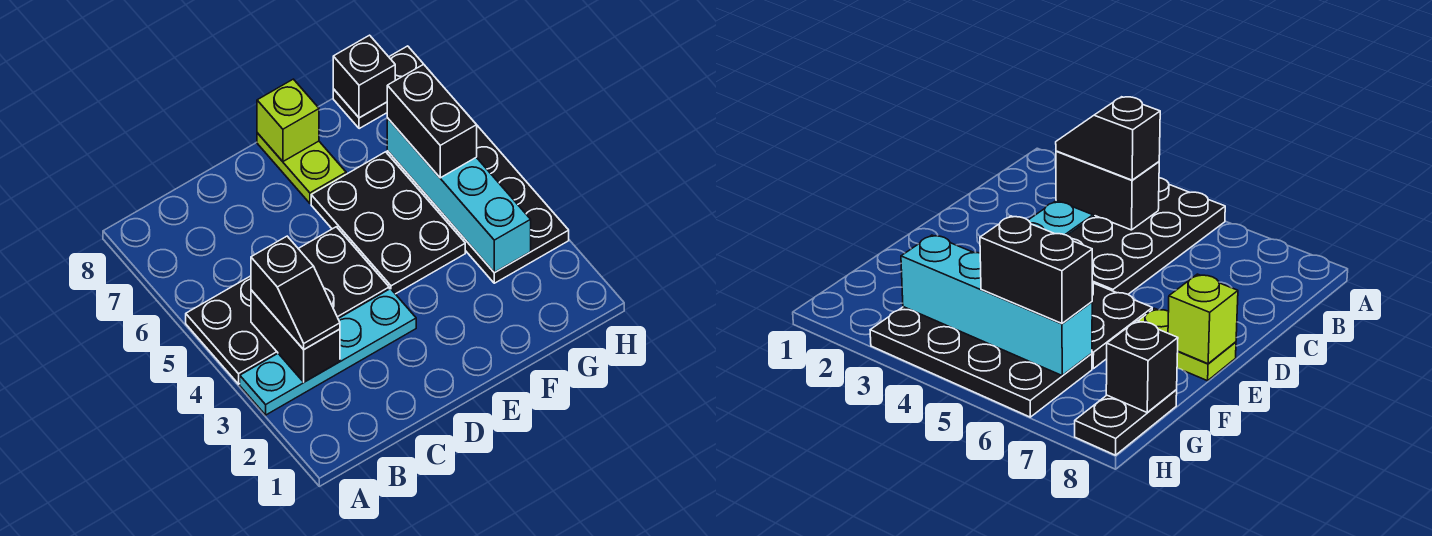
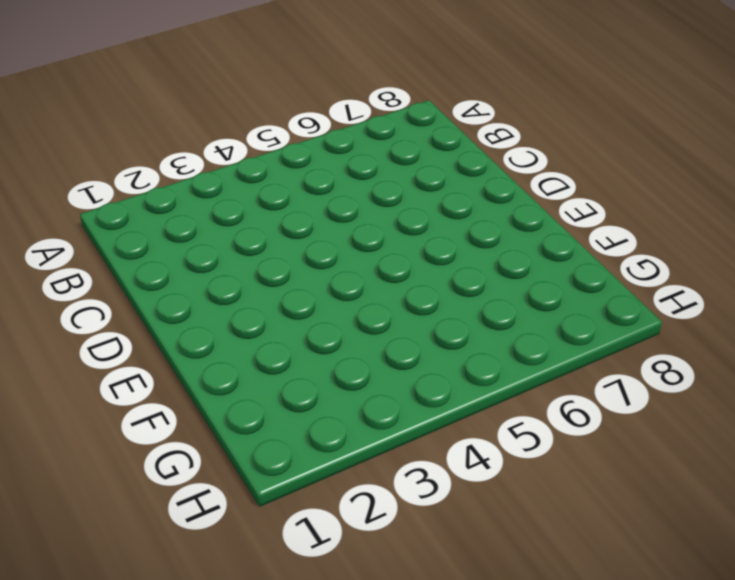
none -> cyan 1x4 plate [240,289,416,415]
none -> black 2x4 plate [186,227,389,384]
none -> black 2x3 plate [311,152,465,294]

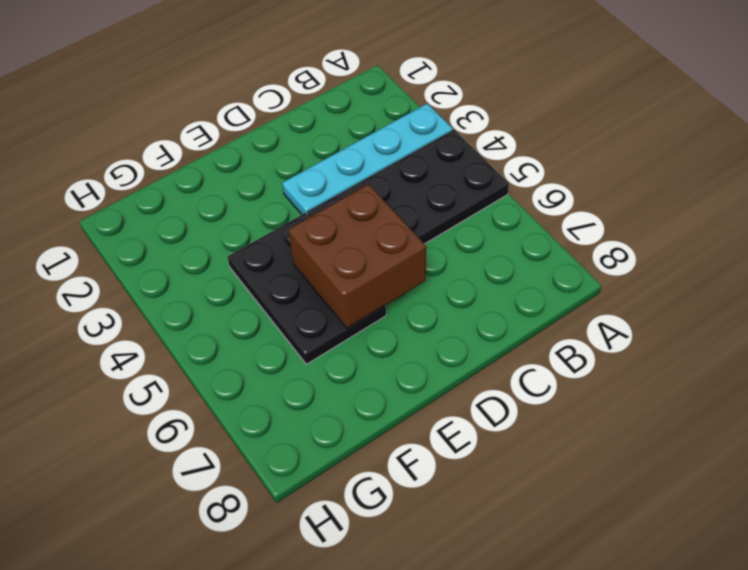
brown 2x2 brick [288,184,426,328] -> none
none -> lime 1x2 plate [257,133,346,203]
none -> black 2x4 plate [387,126,569,283]
none -> black 1x2 plate [333,46,423,129]

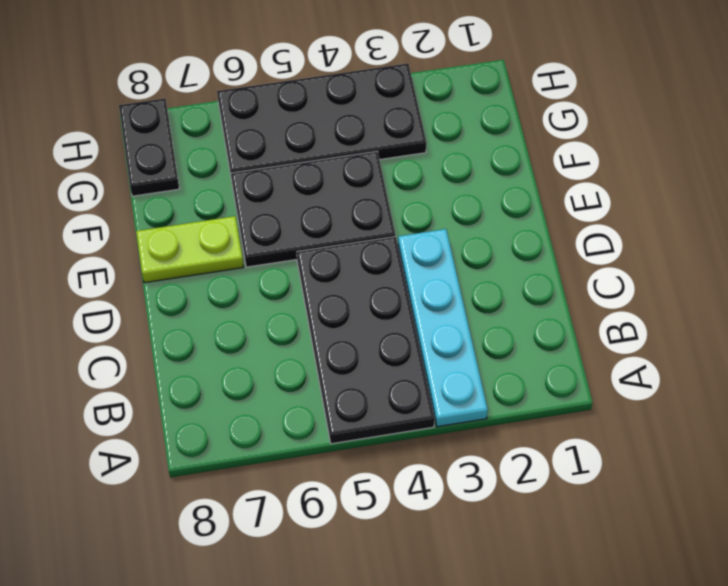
none -> black 1x2 brick [251,290,340,382]
none -> lime 1x1 brick [257,79,319,161]
none -> cyan 1x4 brick [387,118,531,273]

